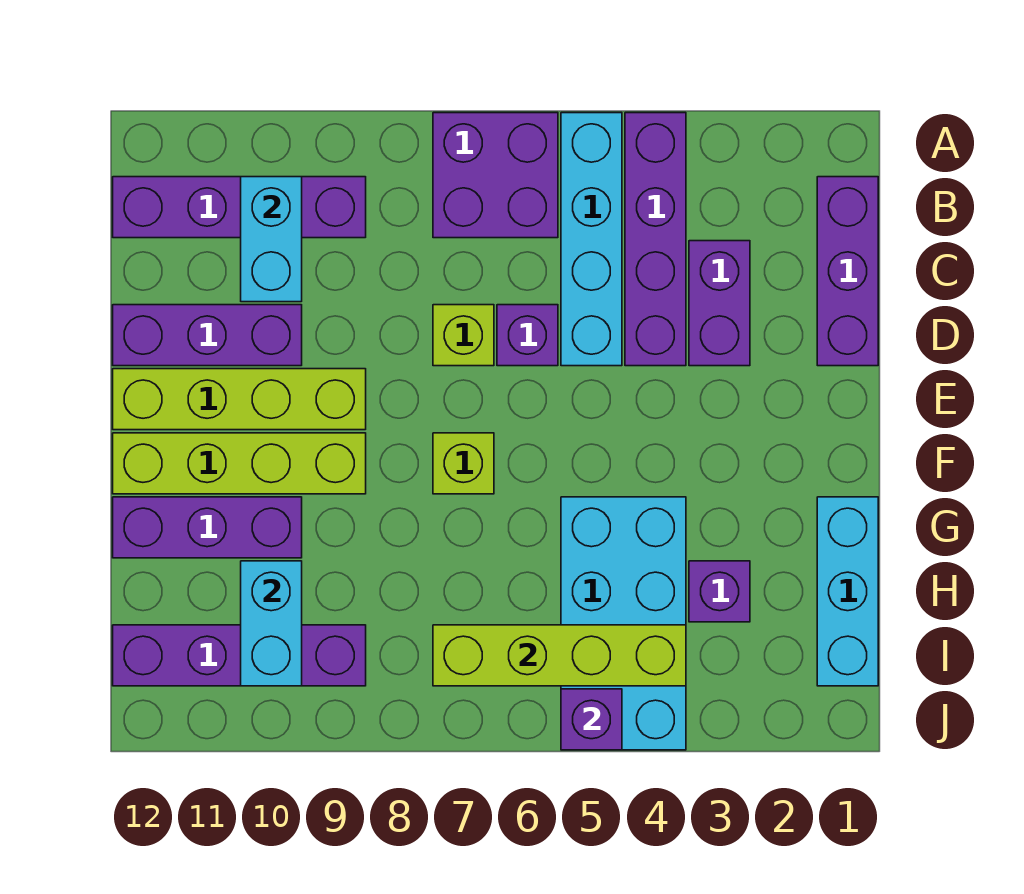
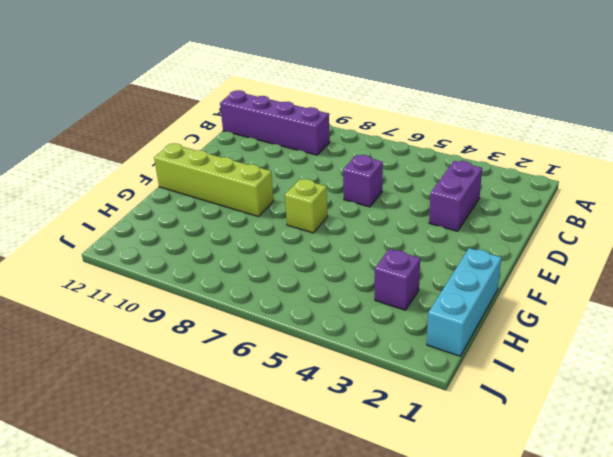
none -> purple 1x4 brick [625,113,686,366]
none -> cyan 1x4 brick [561,113,622,366]
none -> purple 2x2 brick [433,113,558,238]

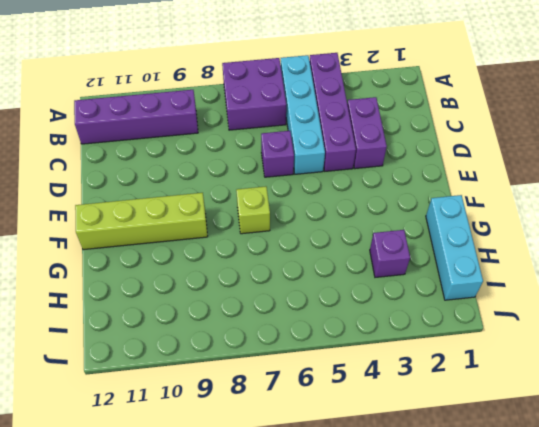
none -> purple 1x3 brick [817,177,878,366]
none -> lime 1x1 brick [433,305,494,366]
none -> purple 1x3 brick [113,305,302,366]

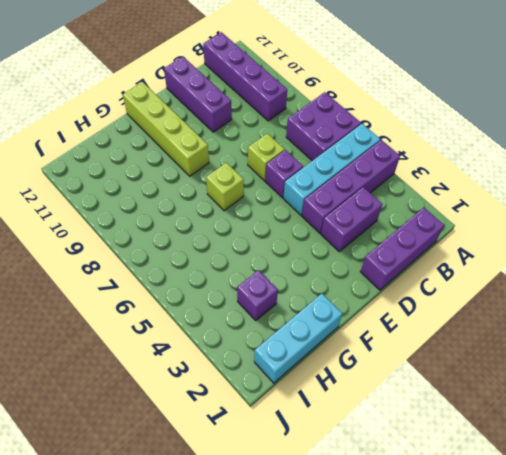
none -> lime 1x4 brick [113,369,366,430]
none -> cyan 2x4 brick [561,497,686,750]
none -> purple 1x3 brick [113,497,302,558]

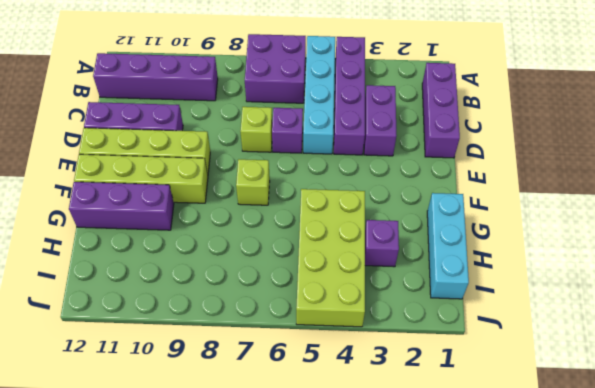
lime 2x4 brick [296,189,365,327] -> cyan 2x4 brick [561,497,686,750]
none -> purple 1x4 brick [113,625,366,686]
none -> cyan 1x2 brick [241,177,302,302]
none -> cyan 1x2 brick [241,561,302,686]

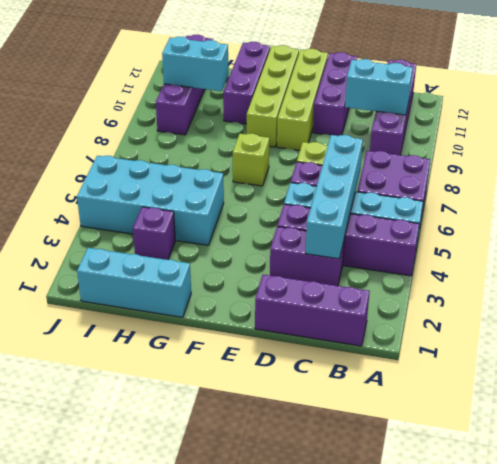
cyan 1x4 brick [306,135,363,259] -> none
none -> lime 1x4 brick [433,625,686,686]
none -> purple 1x1 brick [561,689,622,750]

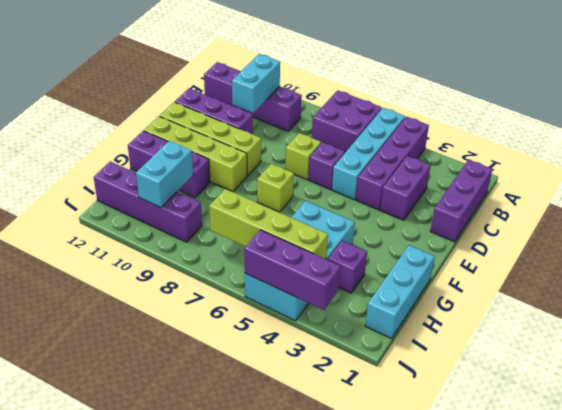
purple 1x3 brick [244,230,341,310] -> purple 1x1 brick [561,689,622,750]

